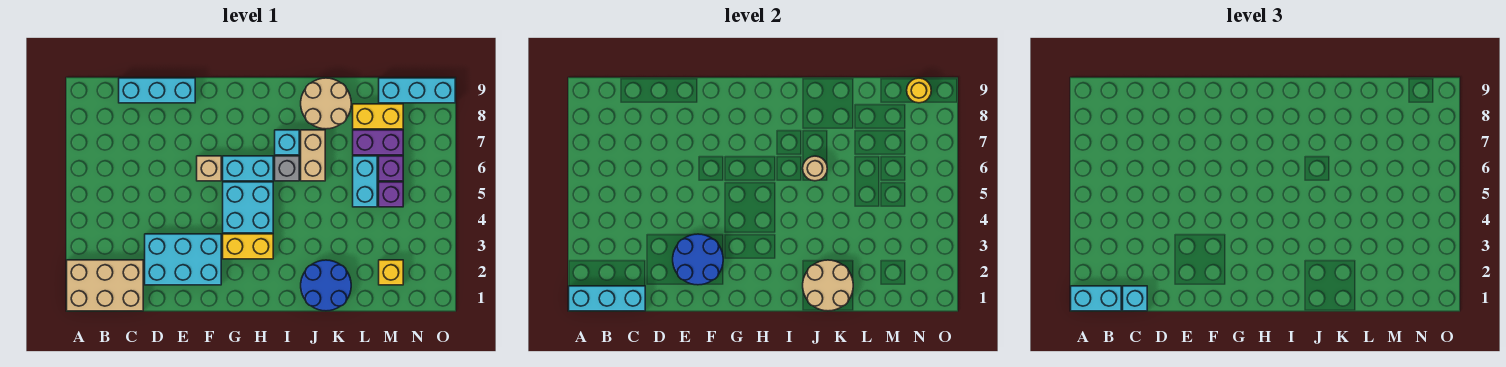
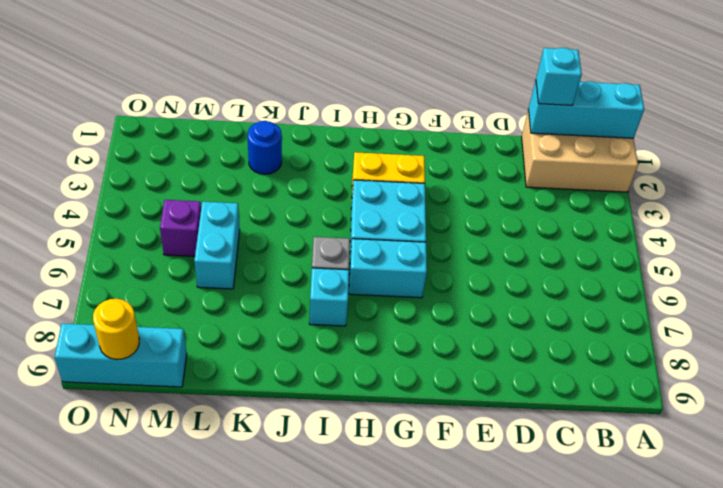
blue 1x1 round brick [248,121,282,174] -> blue 2x2 round brick [301,260,351,311]
none -> cyan 1x3 brick [119,78,195,103]
none -> cyan 2x3 brick [145,234,221,285]
none -> tan 1x1 brick [197,156,221,181]

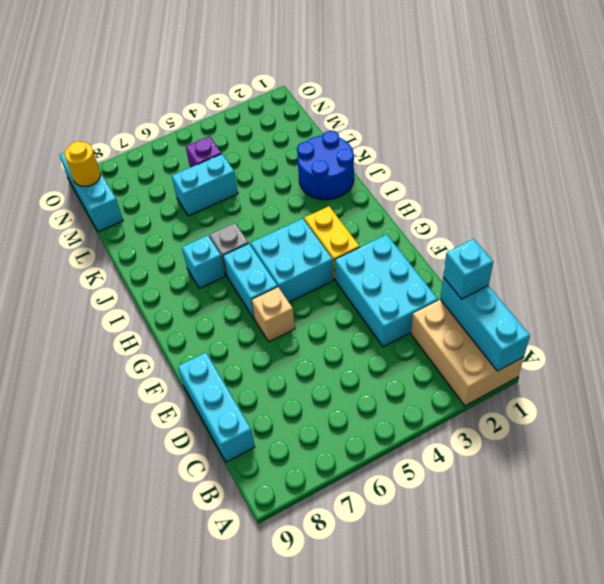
none -> tan 1x2 brick [301,130,325,181]
none -> tan 2x2 round brick [301,78,351,129]
none -> purple 1x2 brick [353,130,403,155]

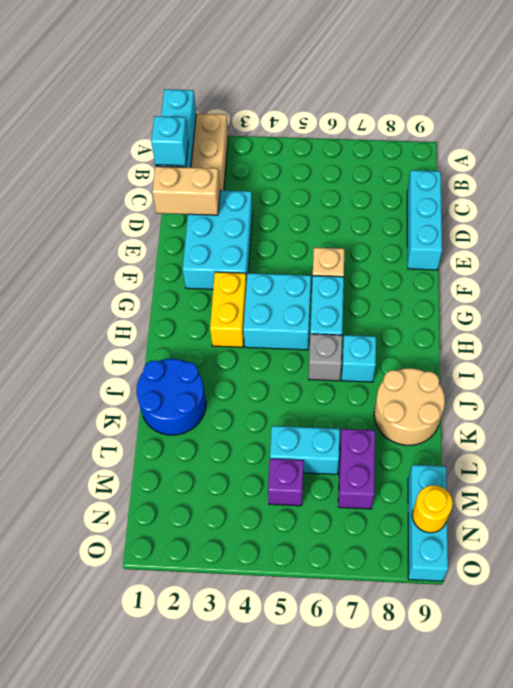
tan 1x2 brick [152,166,220,215] -> tan 1x2 brick moved to [301,130,325,181]
none -> yellow 1x2 brick [353,104,403,129]
none -> yellow 1x1 brick [379,260,403,285]
none -> purple 1x1 brick [379,156,403,181]

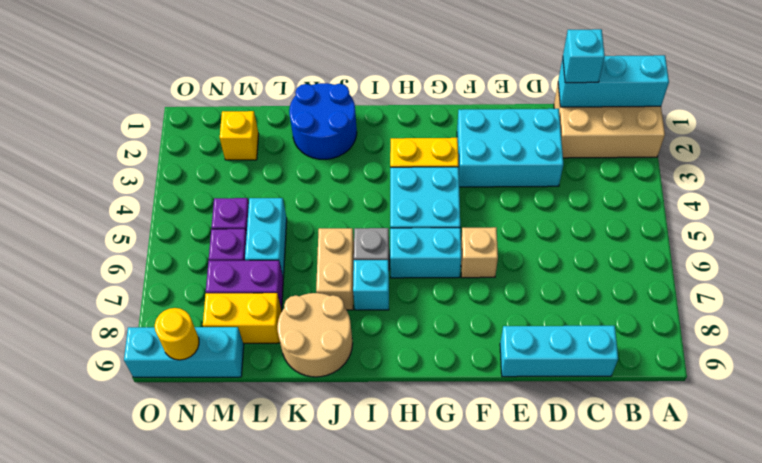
none -> blue 2x2 round brick [673,234,723,285]
none -> tan 2x2 round brick [803,260,853,311]
none -> tan 1x1 round brick [803,156,827,181]

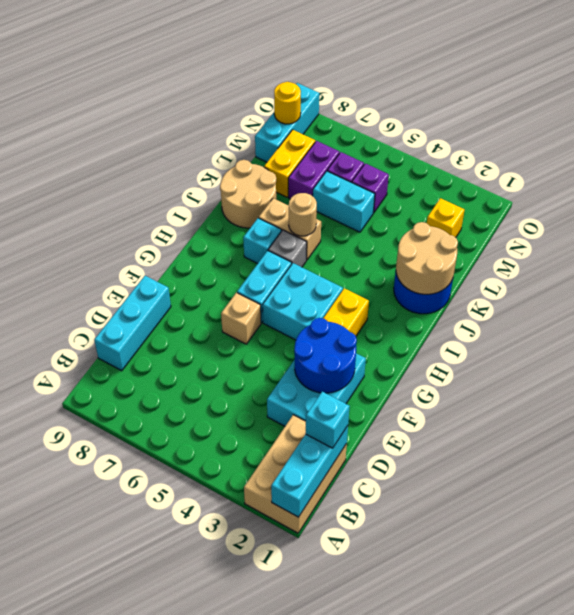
none -> cyan 1x2 brick [1071,286,1121,311]

